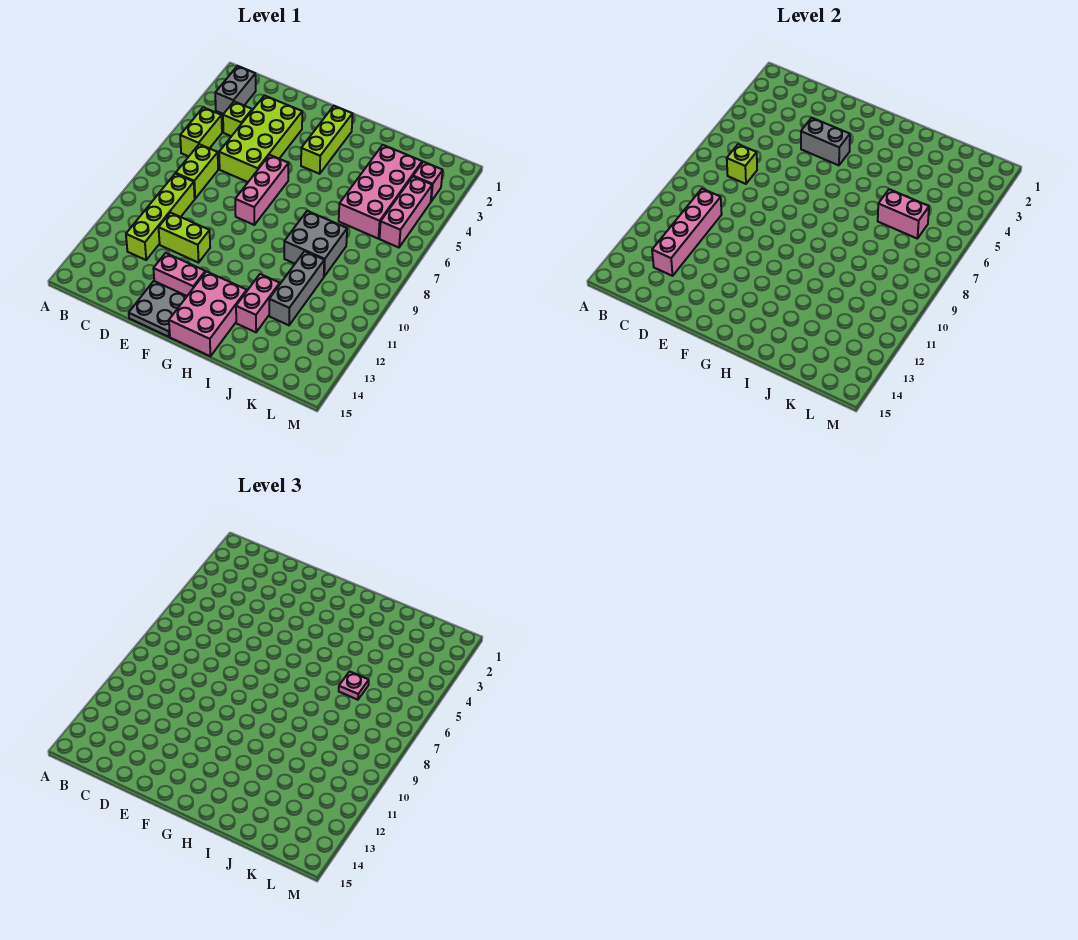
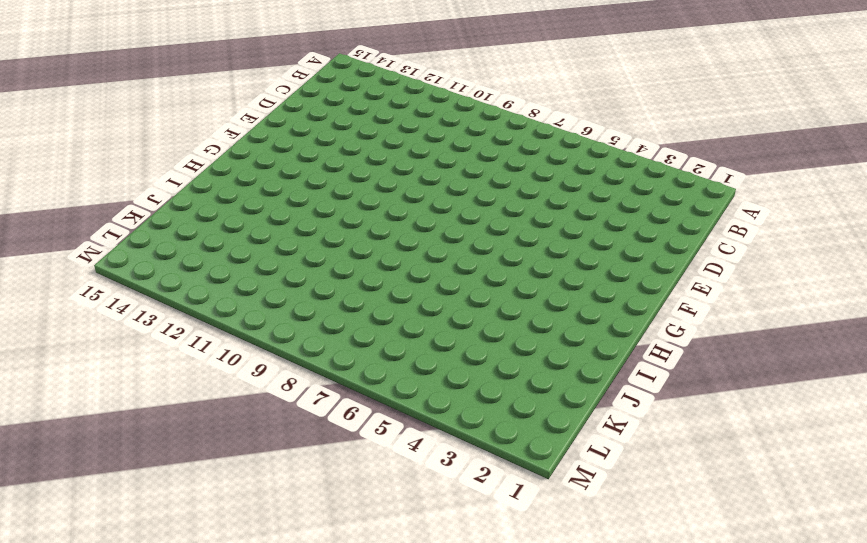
none -> grey 1x2 brick [215,66,256,114]
none -> lime 1x2 brick [180,107,222,156]
none -> lime 1x1 brick [223,102,252,136]

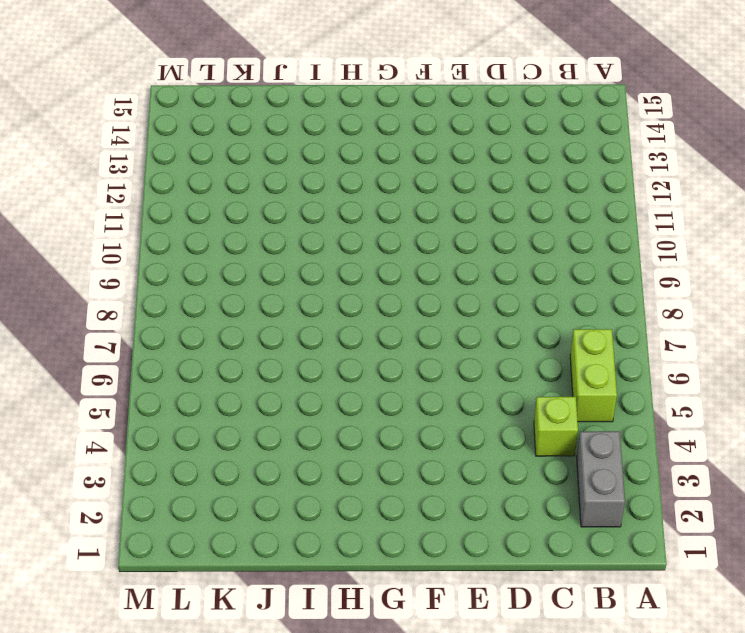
none -> lime 1x2 brick [176,144,218,199]
none -> lime 1x4 brick [126,173,195,260]
none -> lime 2x4 brick [219,95,302,182]

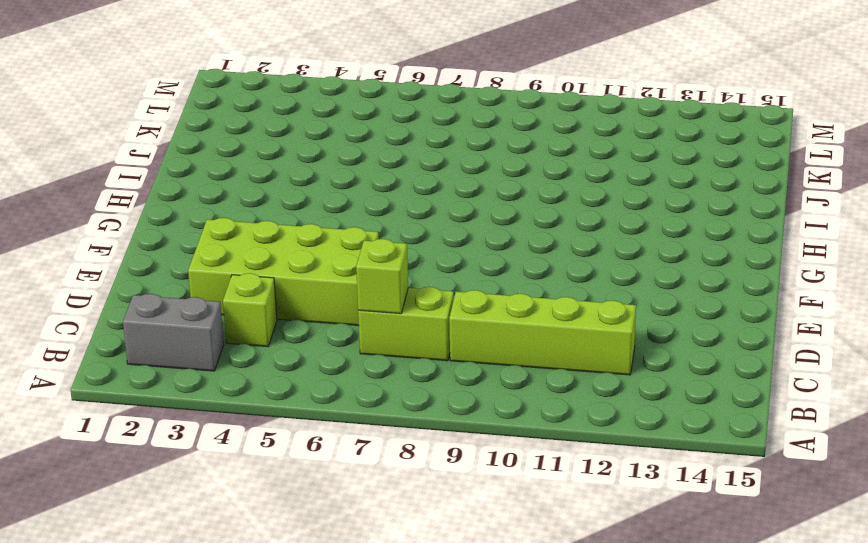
none -> lime 1x2 brick [180,107,222,156]
none -> lime 1x2 brick [159,213,210,263]
none -> pink 1x2 brick [153,253,205,296]

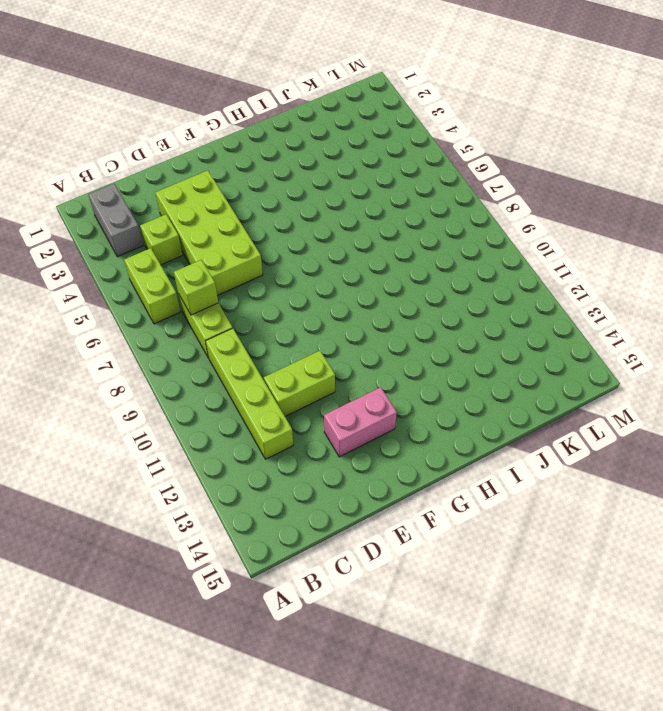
none -> grey 2x2 plate [129,281,187,337]
none -> pink 1x3 brick [235,155,289,225]
none -> lime 1x3 brick [301,106,352,174]

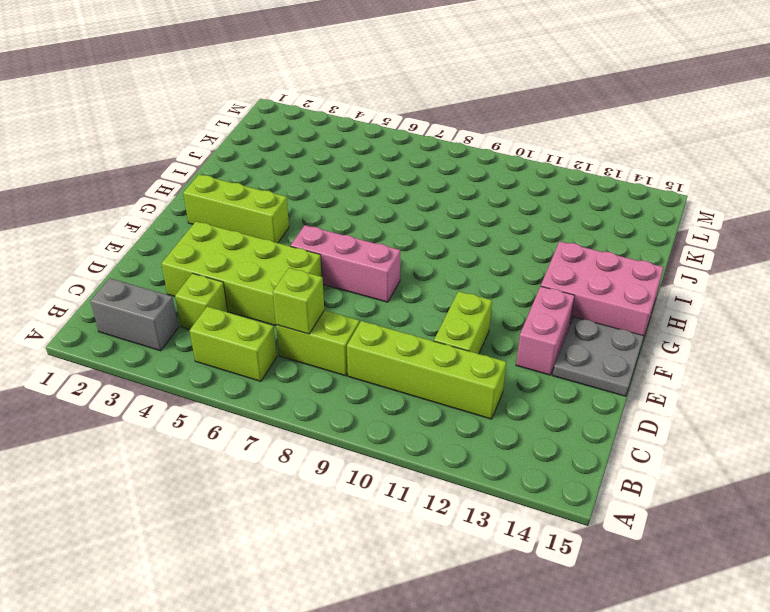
none -> grey 2x2 brick [284,211,347,276]
none -> pink 1x2 brick [236,274,280,332]
none -> pink 2x4 brick [339,145,422,239]

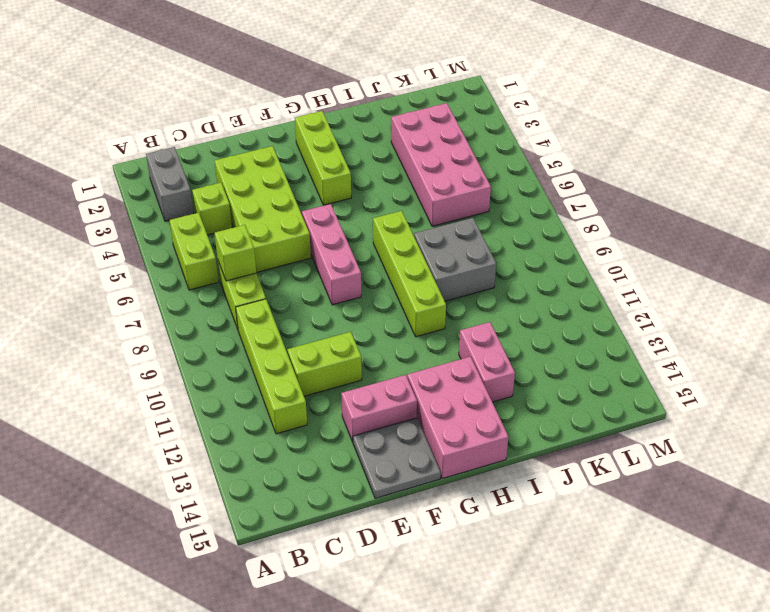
lime 1x4 brick [373,211,446,337] -> none
none -> grey 1x3 brick [269,251,324,325]
none -> pink 1x1 brick [413,162,443,201]
none -> pink 1x3 brick [380,177,432,247]

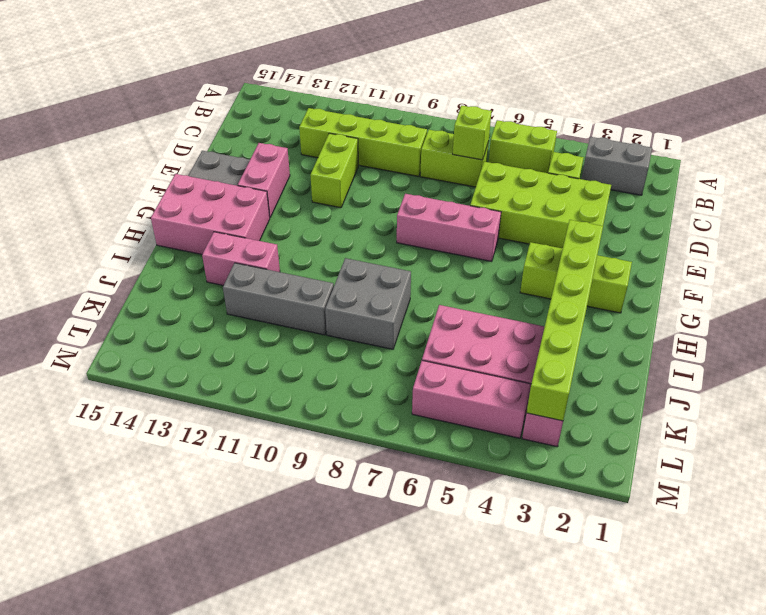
lime 1x6 brick [526,220,603,421] -> none
none -> pink 1x4 brick [652,189,722,276]
none -> grey 1x2 brick [801,118,850,165]
none -> pink 1x2 brick [878,189,929,239]

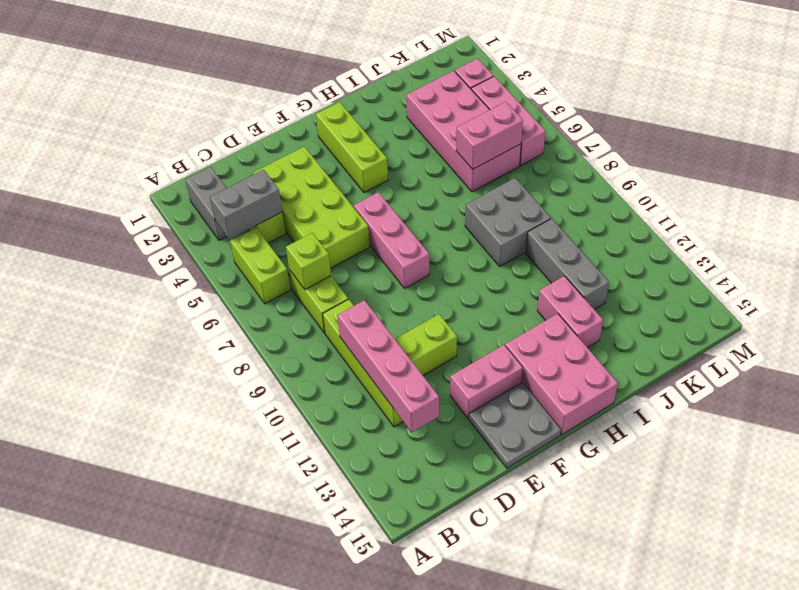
grey 1x2 brick [210,170,282,239] -> grey 1x2 brick moved to [801,118,850,165]
none -> pink 1x1 plate [339,671,369,700]

